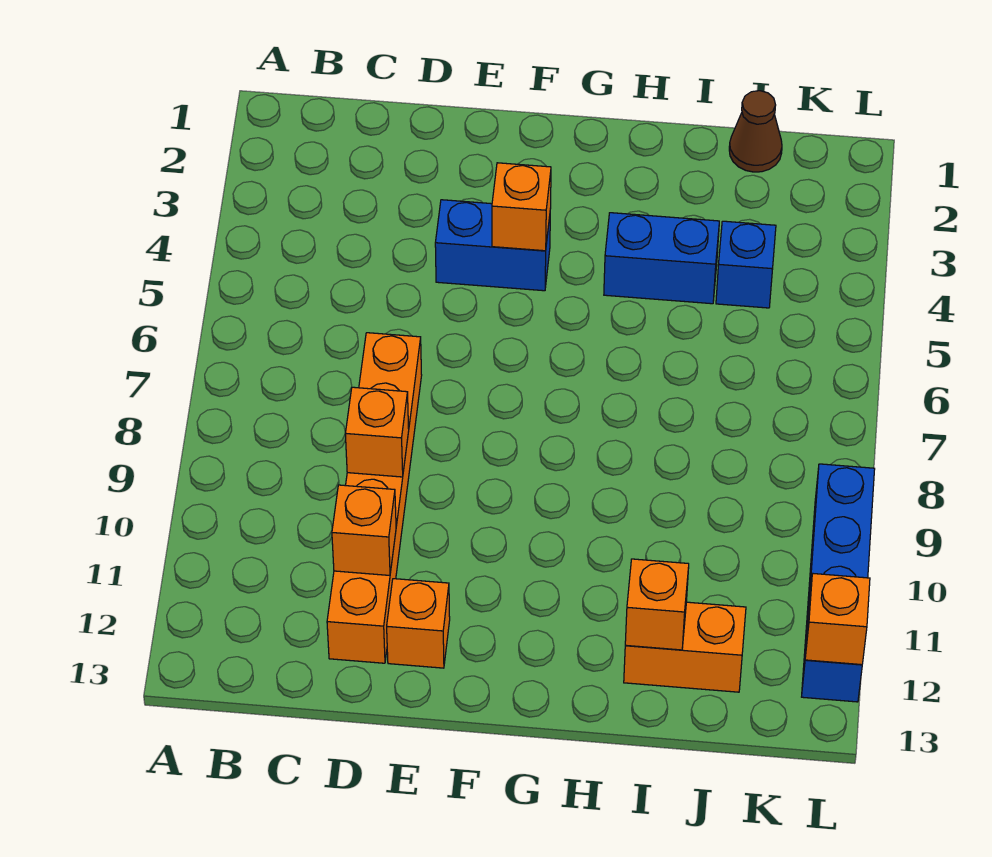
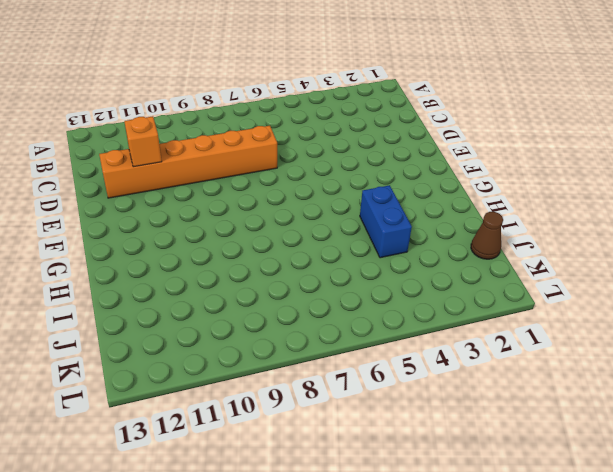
none -> blue 1x2 brick [435,200,550,291]
none -> orange 1x1 brick [387,579,450,668]
none -> orange 1x2 brick [624,602,746,692]

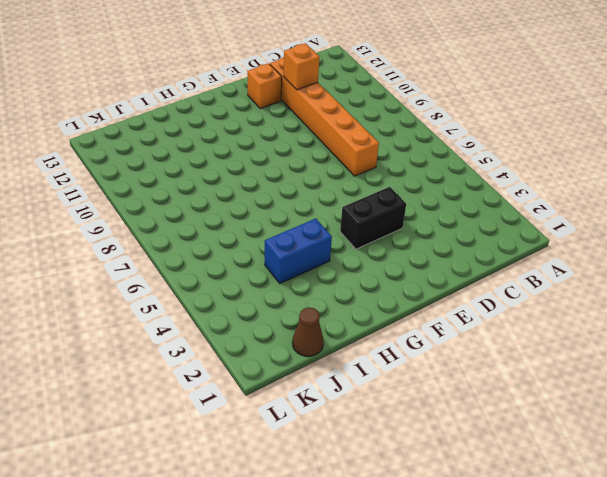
black 1x2 brick [340,187,406,249] -> blue 1x2 brick [435,200,550,291]
none -> orange 1x2 brick [624,602,746,692]
none -> blue 1x1 brick [716,221,776,308]
none -> blue 1x4 brick [802,464,875,702]

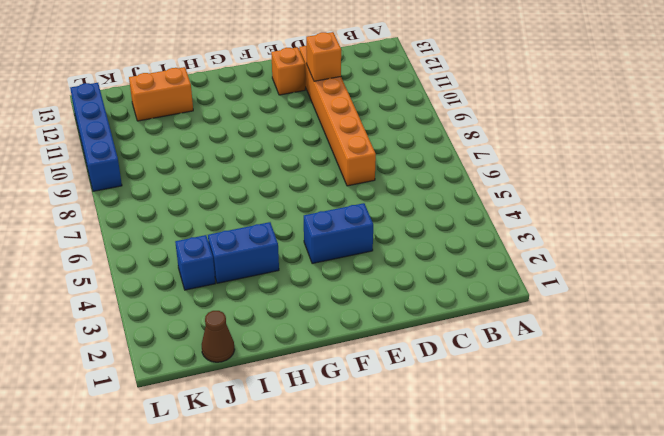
none -> orange 1x1 brick [345,387,409,477]
none -> orange 1x1 brick [492,163,551,251]
none -> orange 1x1 brick [625,559,689,650]

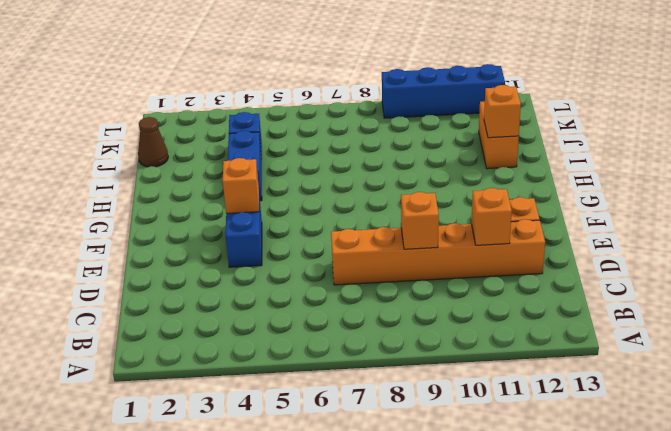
none -> orange 1x1 brick [805,574,870,665]

